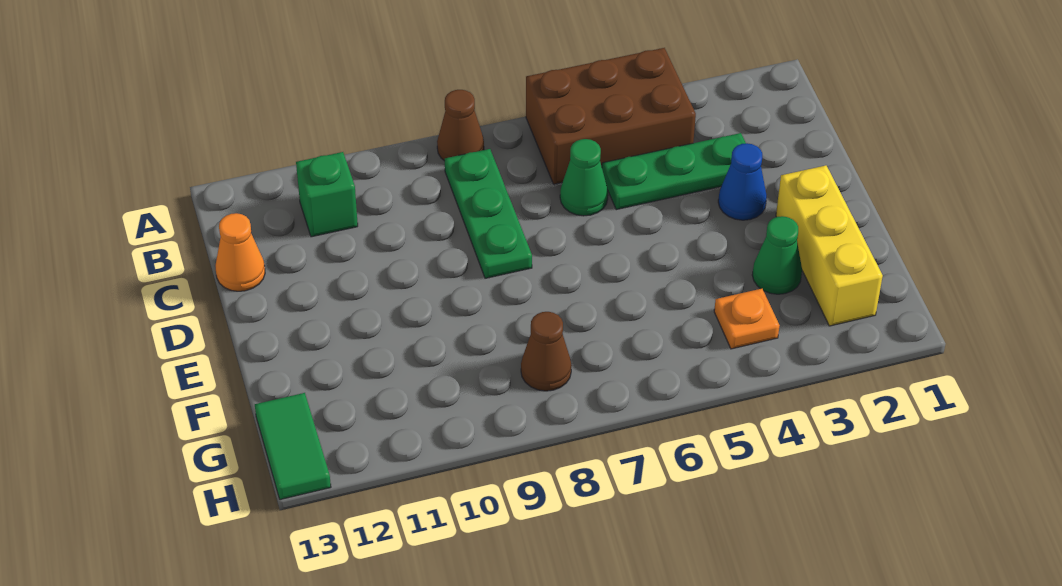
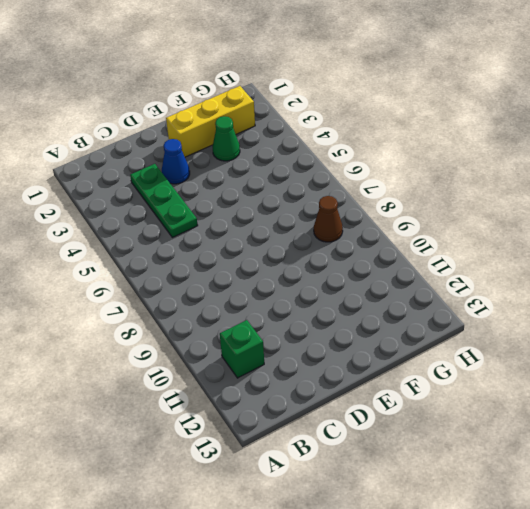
none -> brown 2x3 brick [526,48,696,184]
none -> brown 1x1 cone [437,90,484,161]
none -> green 1x3 plate [445,149,532,278]

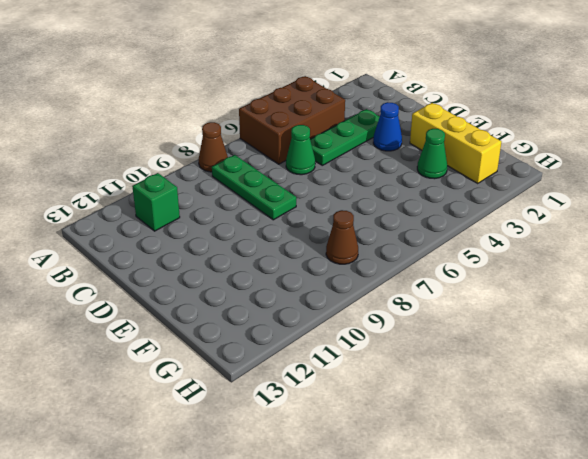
none -> orange 1x1 cone [215,213,265,291]
none -> orange 1x1 plate [714,289,780,349]
none -> green 1x2 tile [255,393,331,500]

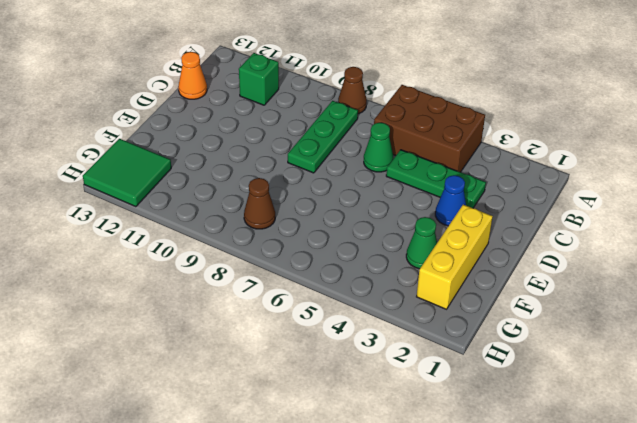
green 2x2 tile [83,139,171,207] -> green 1x2 tile [255,393,331,500]
none -> orange 1x1 plate [714,289,780,349]

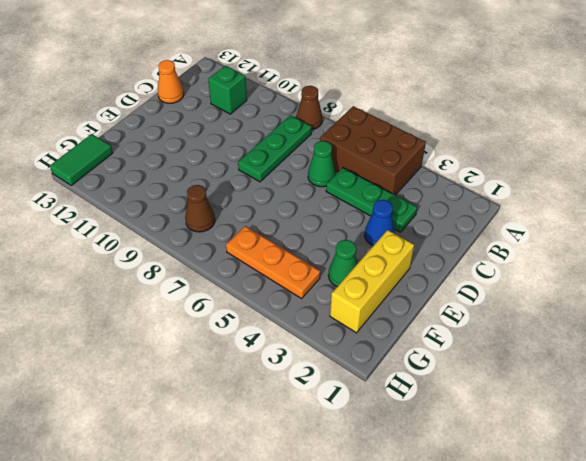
orange 1x3 plate [226,226,320,299] -> orange 1x1 plate [714,289,780,349]

